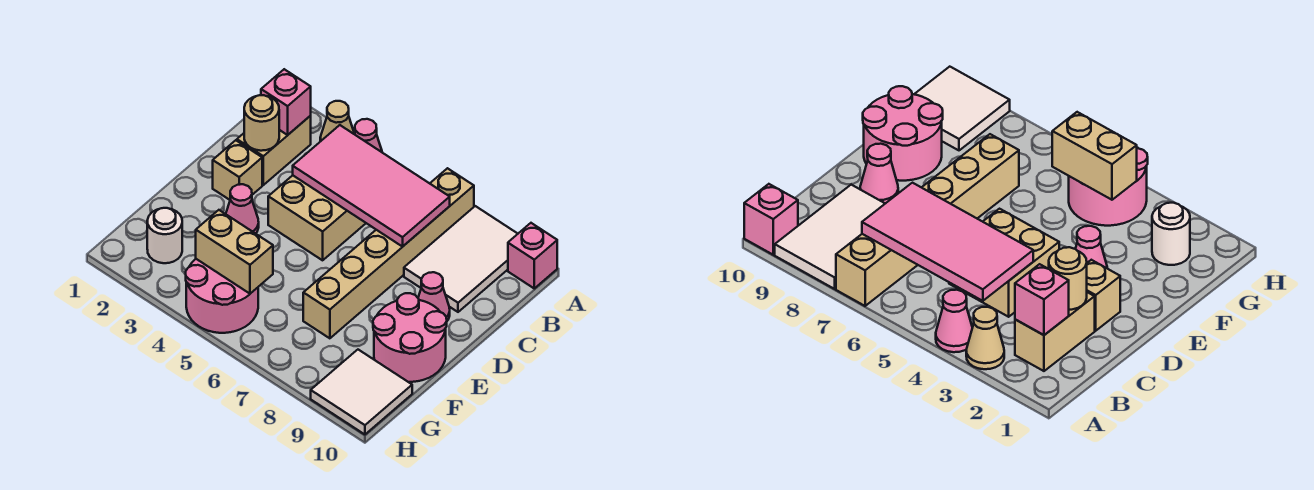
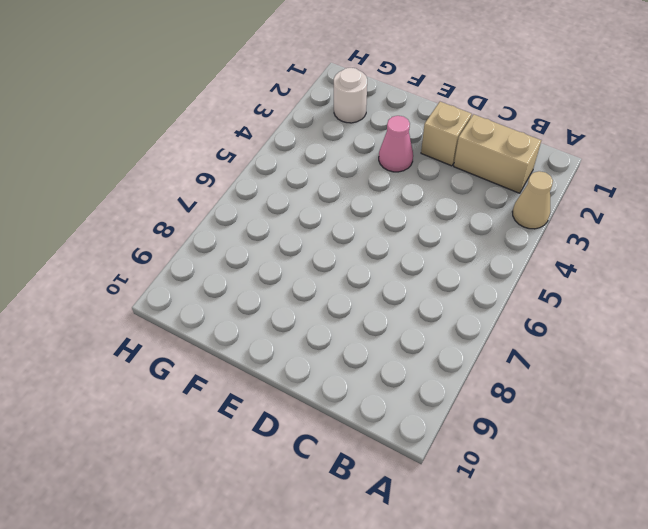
none -> pink 1x1 cone [355,119,382,152]
none -> tan 1x6 brick [303,168,474,338]
none -> white 2x3 tile [404,206,518,312]

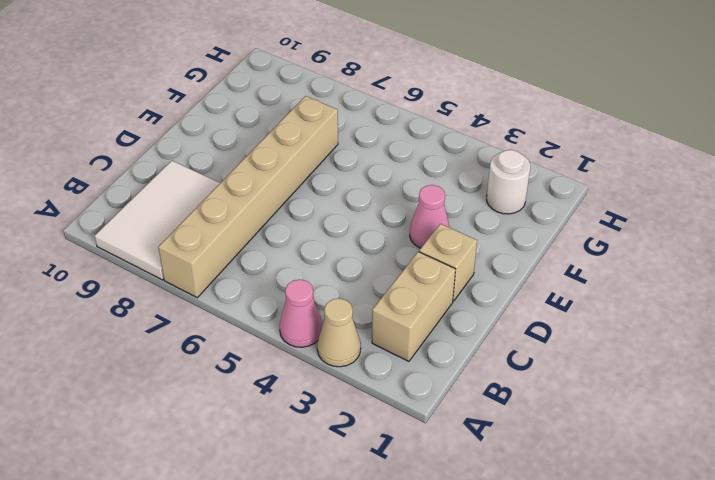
none -> pink 1x1 brick [508,223,557,288]
none -> tan 2x2 brick [268,175,366,260]
none -> pink 1x1 cone [418,272,450,321]

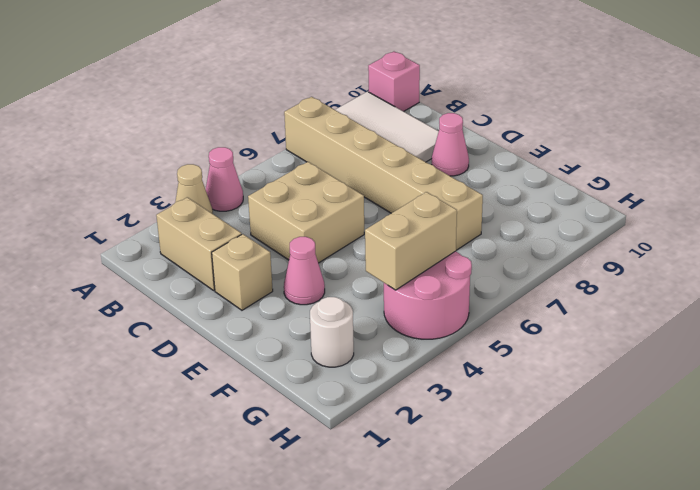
none -> pink 2x2 round brick [373,293,447,382]
none -> white 2x2 tile [311,350,412,434]
none -> pink 1x1 brick [261,69,311,135]

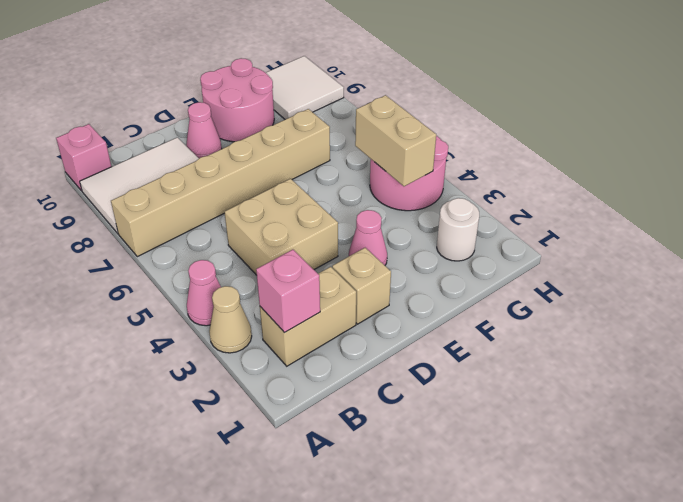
none -> pink 2x4 tile [293,125,450,247]
none -> tan 1x1 round brick [244,95,279,151]

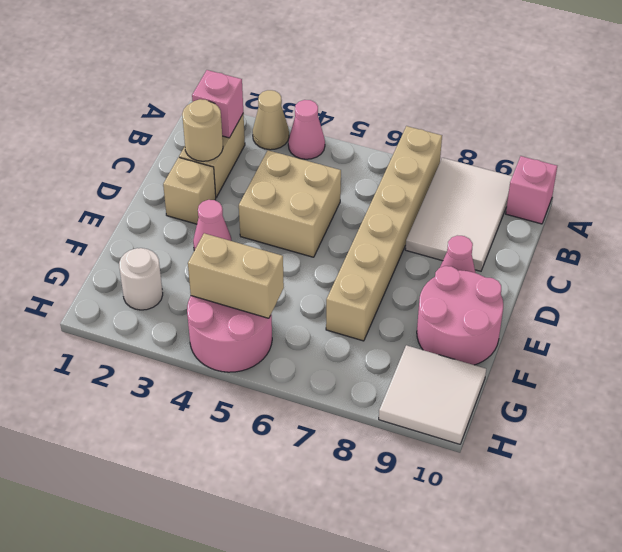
none -> pink 2x4 tile [293,125,450,247]

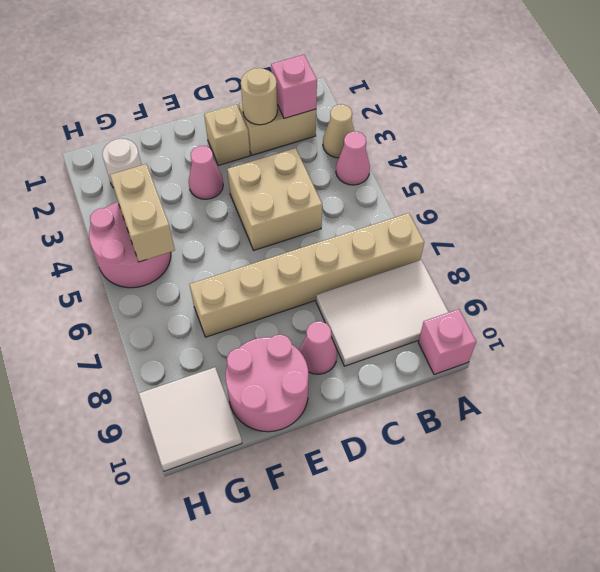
none -> pink 2x4 tile [293,125,450,247]

